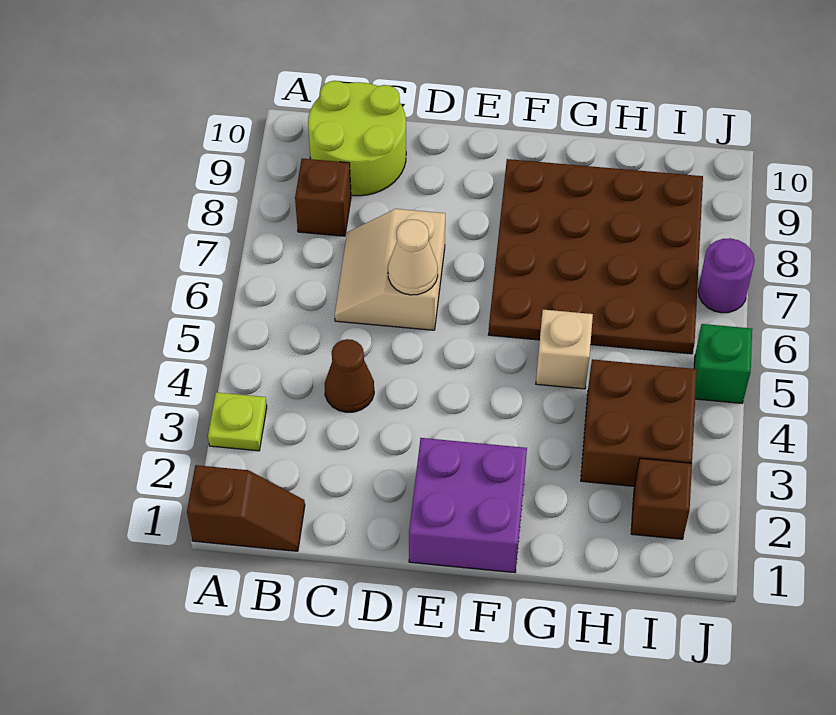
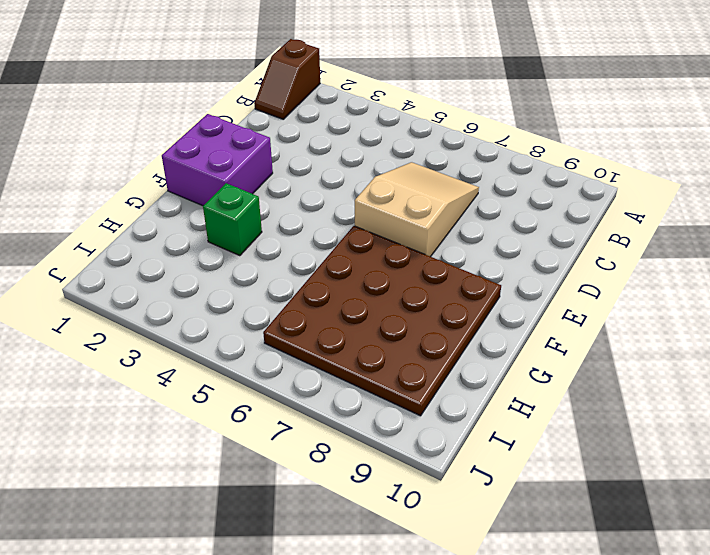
tan 2x3 slope [355,162,479,257] -> tan 2x2 slope [335,209,445,330]
green 1x1 brick [203,183,262,256] -> green 1x1 brick moved to [694,324,752,403]
none -> lime 1x1 plate [208,392,267,451]
none -> brown 1x1 brick [295,159,351,236]
none -> lime 2x2 round brick [308,81,406,196]

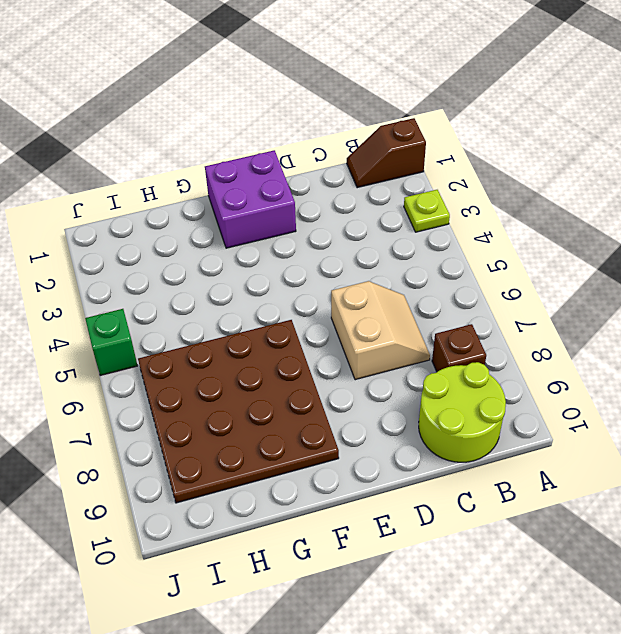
none -> brown 1x1 cone [325,339,374,412]
none -> tan 1x1 brick [536,310,593,389]
none -> brown 2x2 brick [581,359,697,486]

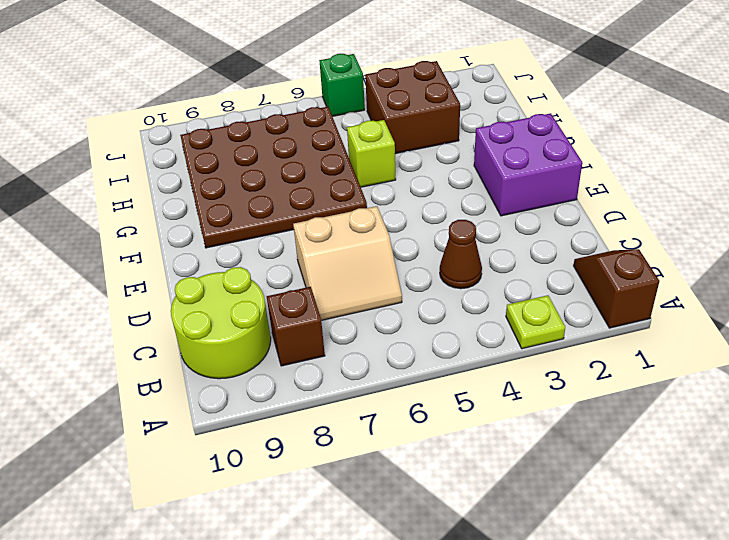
lime 1x1 brick [347,120,396,187] -> tan 1x1 brick [536,310,593,389]
none -> brown 1x1 brick [631,458,692,539]
none -> purple 1x1 round brick [698,238,755,313]
none -> tan 1x1 cone [388,219,438,295]

